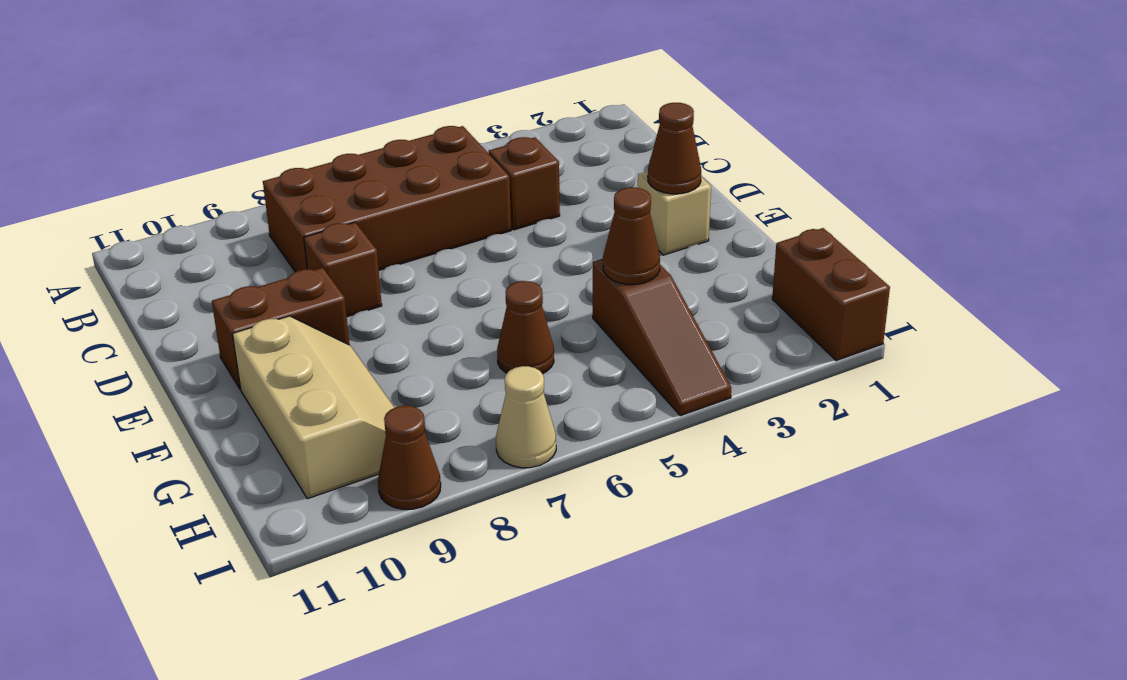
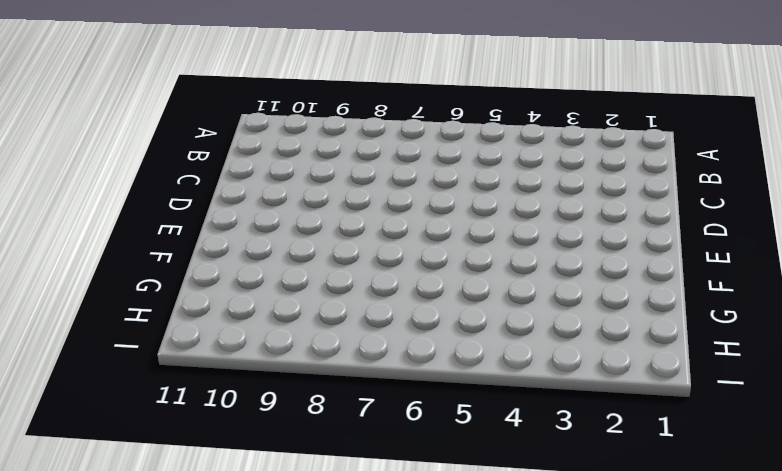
none -> brown 2x4 brick [263,126,511,272]
none -> brown 1x1 brick [489,137,560,230]
none -> brown 1x1 brick [304,222,382,317]

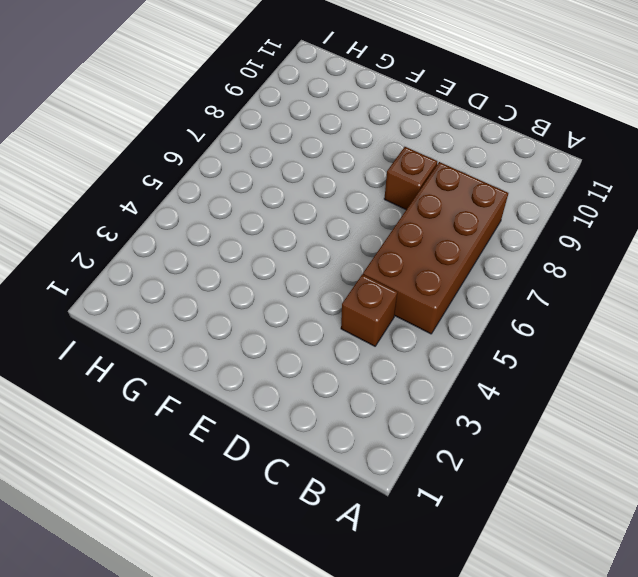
none -> tan 1x1 brick [638,171,711,255]
none -> brown 1x2 brick [212,268,349,389]
none -> tan 2x3 slope [233,316,394,499]

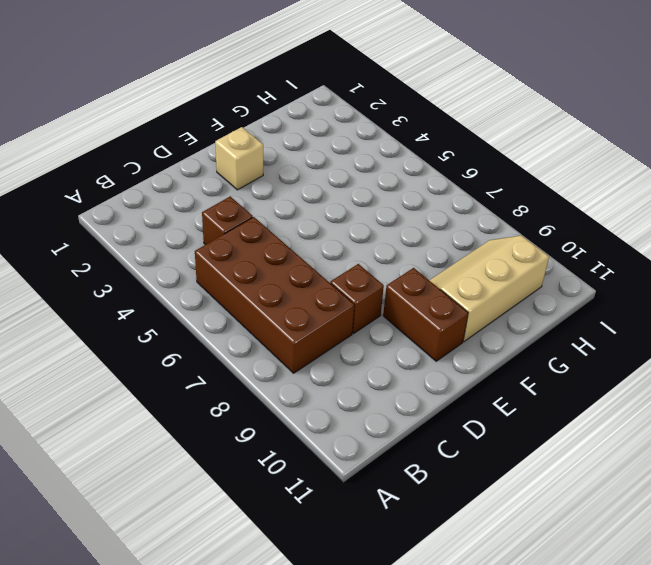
none -> brown 1x3 slope [593,259,731,416]
none -> brown 1x1 cone [497,281,554,374]
none -> brown 1x2 brick [772,228,890,361]

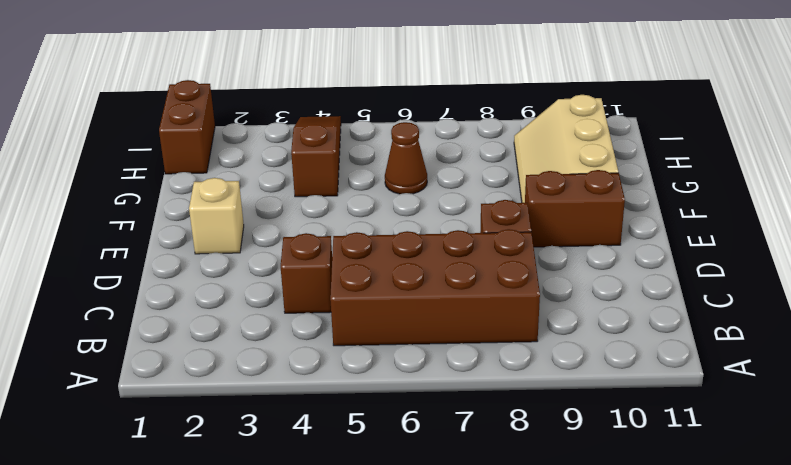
none -> tan 1x1 cone [496,366,556,468]
none -> brown 1x1 cone [378,406,441,509]
none -> brown 1x1 cone [648,103,701,194]

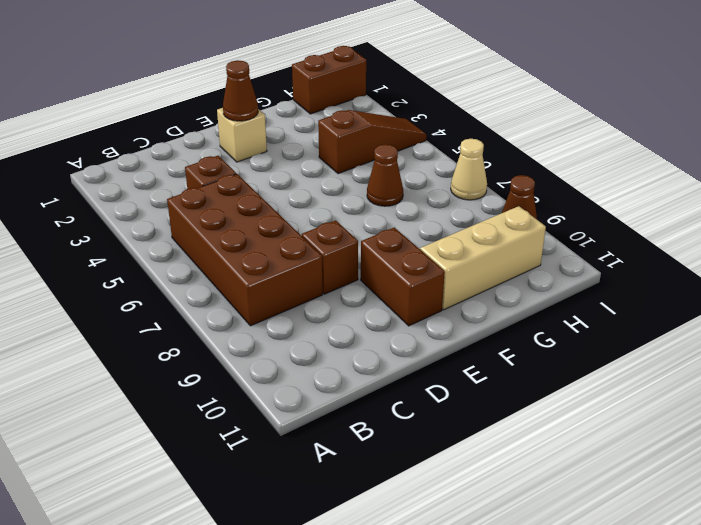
none -> brown 1x1 cone [603,187,660,284]

